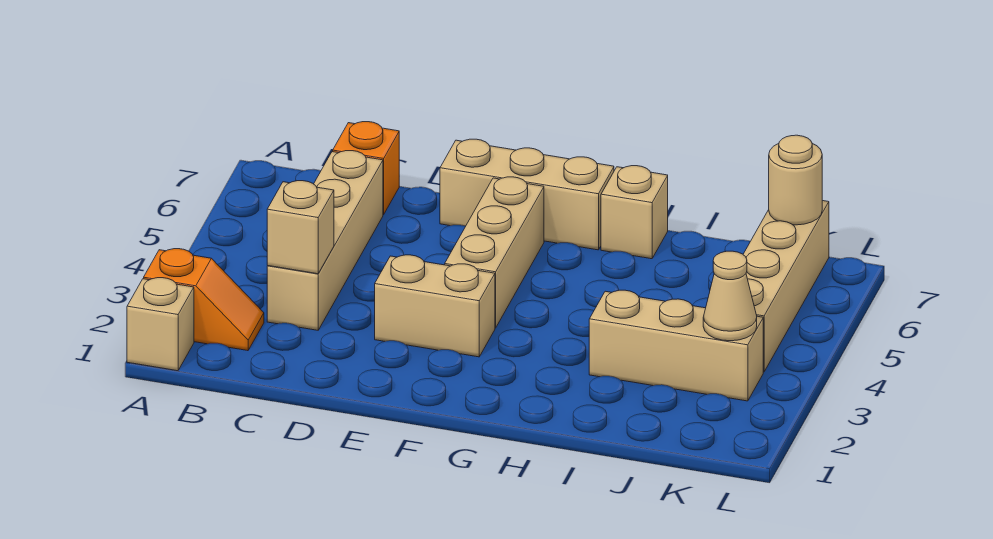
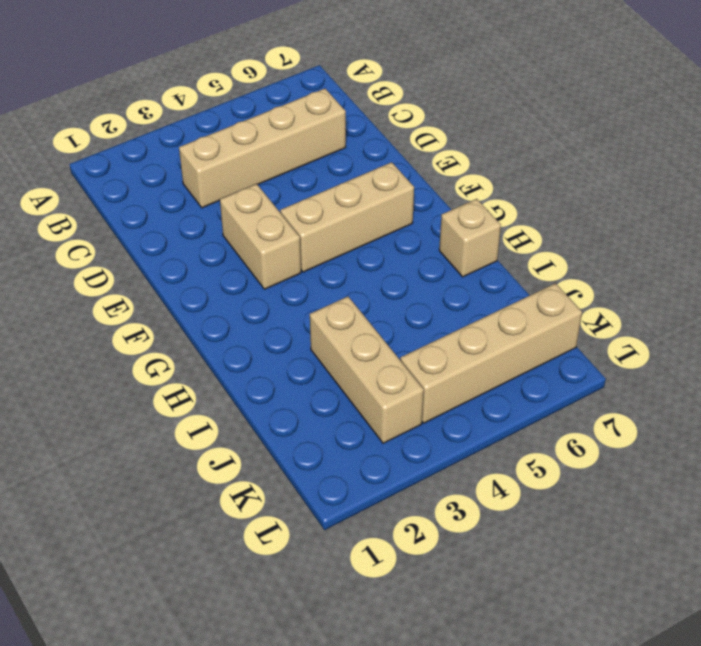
none -> tan 1x1 brick [127,278,194,371]
none -> orange 1x2 slope [144,249,264,351]
none -> orange 1x1 brick [333,122,399,215]

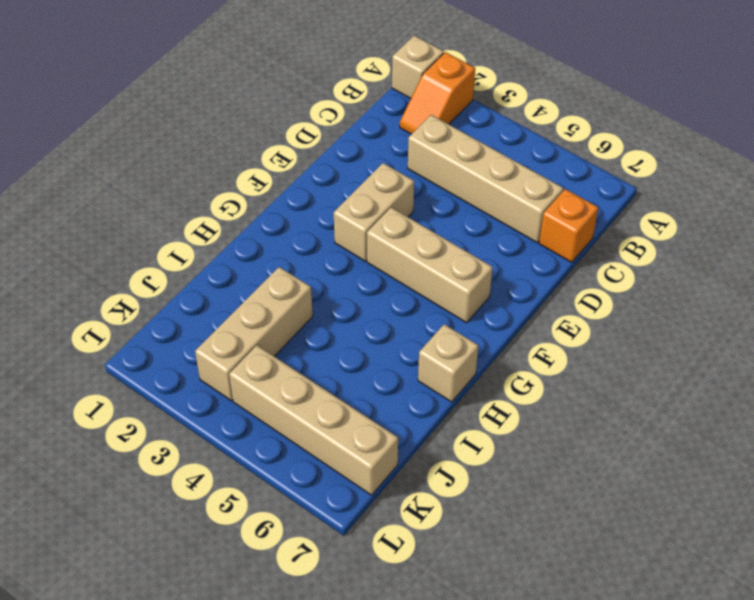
none -> tan 1x3 brick [440,139,614,250]
none -> tan 1x1 brick [267,181,334,274]
none -> tan 1x1 cone [703,251,757,341]

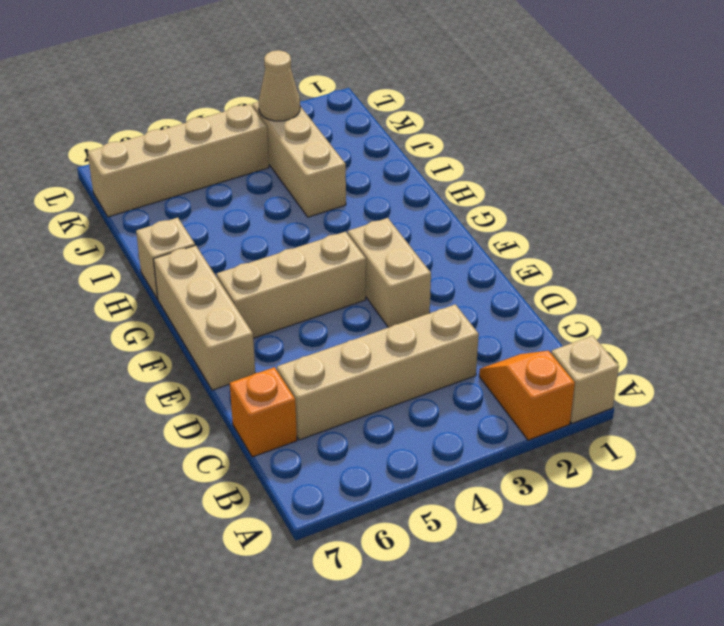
none -> tan 1x1 brick [267,181,334,274]
none -> tan 1x1 round brick [769,135,822,225]

